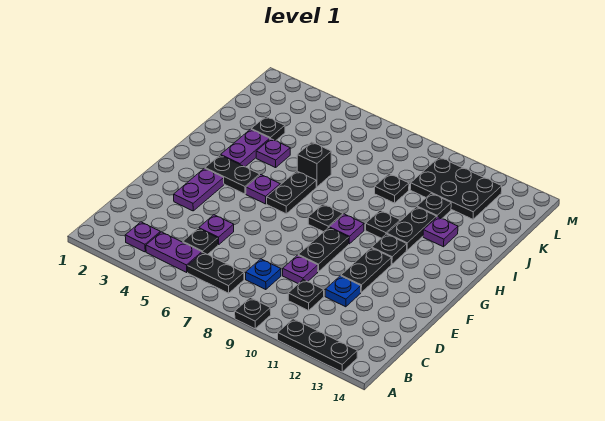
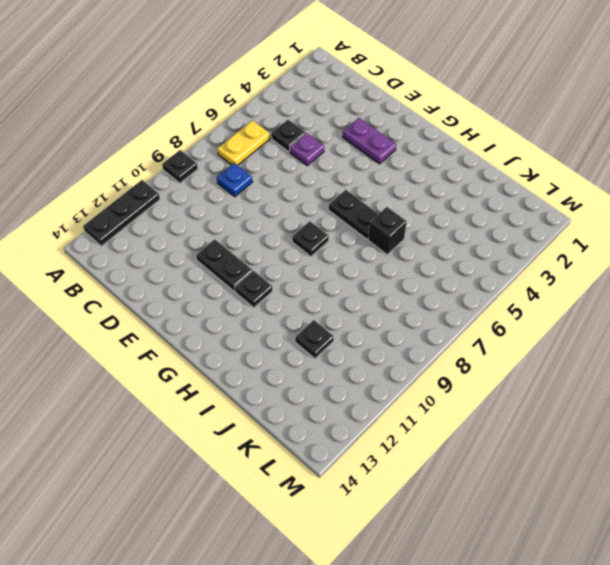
yellow 1x2 plate [217,120,270,165] -> black 1x2 plate [188,253,244,293]
none -> purple 1x1 plate [125,222,160,252]
none -> purple 1x2 plate [146,232,202,272]
none -> black 1x1 plate [288,280,324,311]
none -> purple 1x1 plate [283,255,318,284]

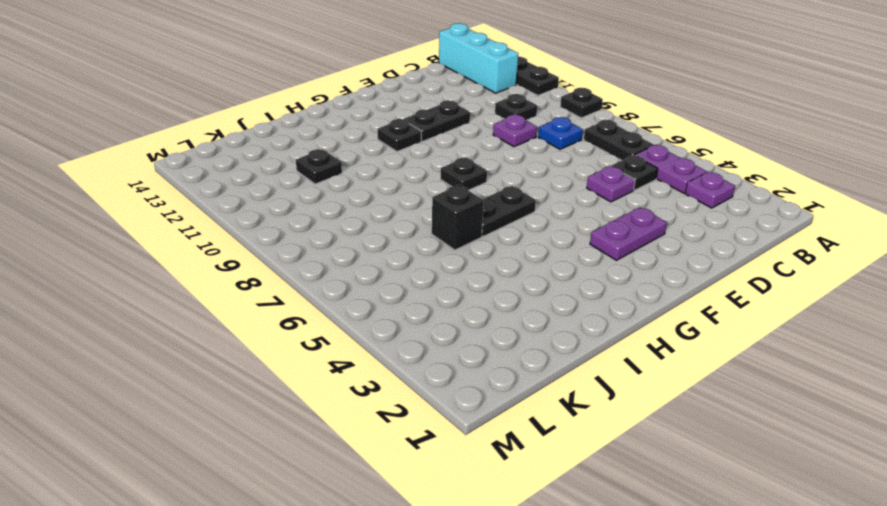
cyan 1x3 brick [439,23,518,93] -> none
none -> blue 1x1 plate [325,276,361,307]
none -> black 1x2 plate [298,228,349,272]
none -> black 1x2 plate [205,155,260,194]
none -> purple 1x1 plate [246,175,280,204]

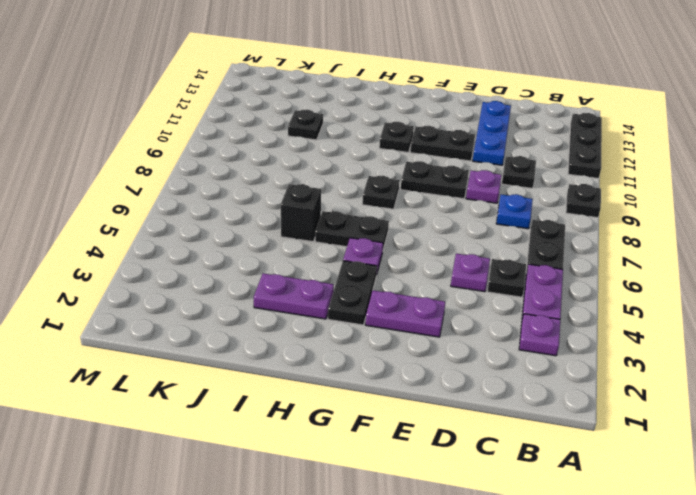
blue 1x3 plate [473,101,511,165] -> blue 1x1 plate [325,276,361,307]
none -> purple 1x1 plate [329,214,364,244]
none -> black 1x1 plate [366,210,400,238]
none -> black 1x2 plate [387,207,437,250]
none -> purple 1x1 plate [256,139,290,168]

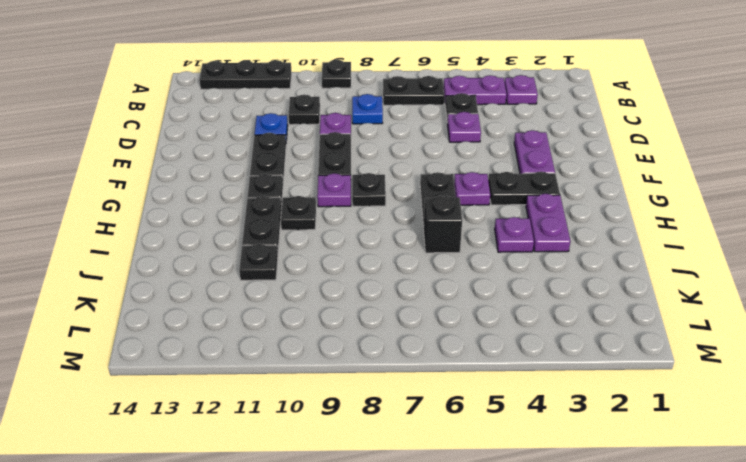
none -> purple 1x1 plate [423,217,458,247]
none -> black 1x1 plate [251,117,285,141]
none -> black 1x1 plate [375,174,409,203]
none -> black 2x3 plate [410,157,502,219]

